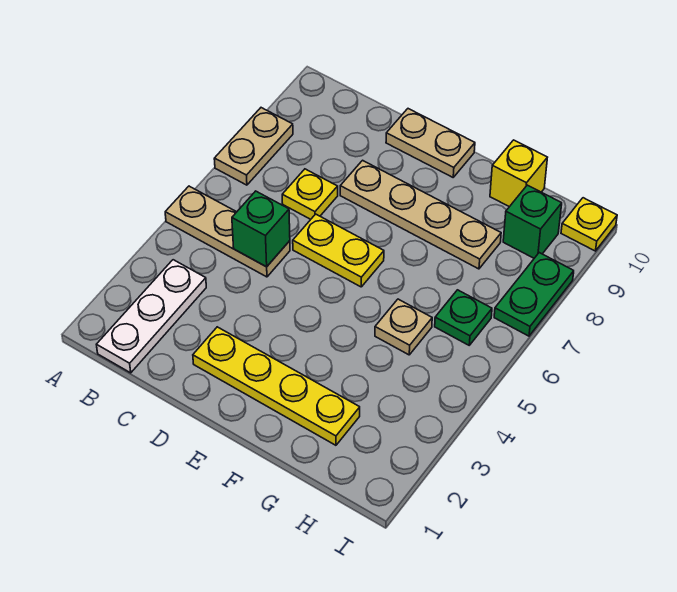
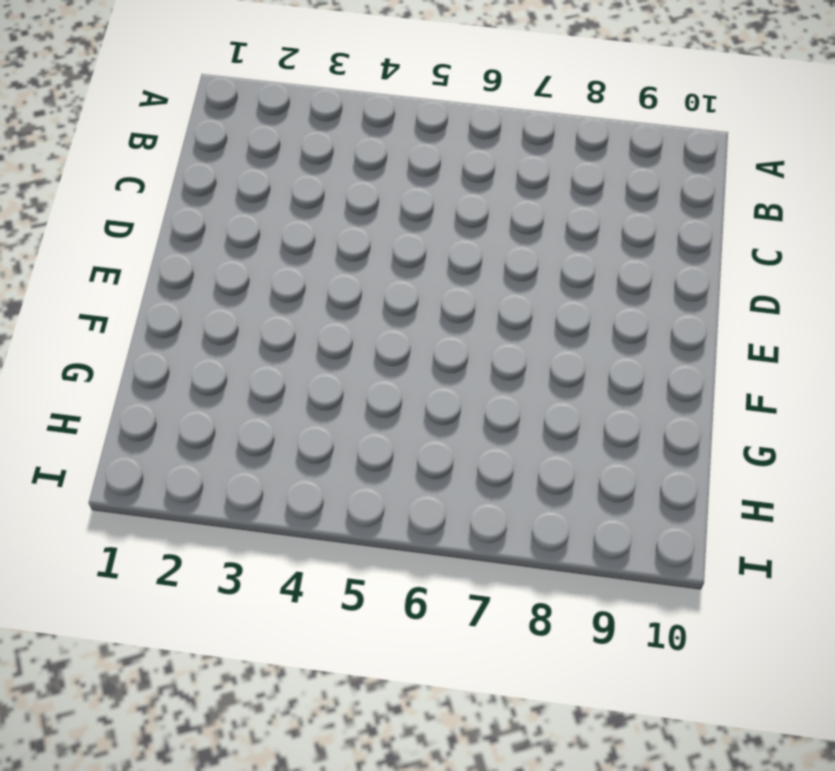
none -> tan 1x3 plate [165,186,290,277]
none -> tan 1x2 plate [214,108,293,185]
none -> white 1x3 plate [96,260,206,373]

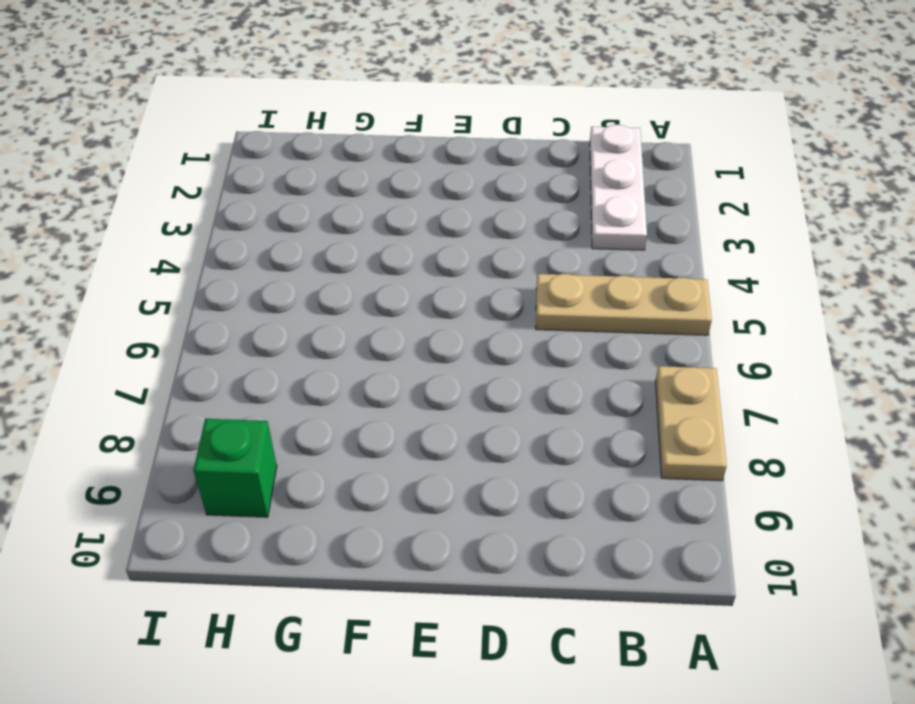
none -> yellow 1x1 plate [282,169,338,219]
none -> yellow 1x4 plate [193,327,360,445]
none -> yellow 1x2 plate [293,214,384,287]

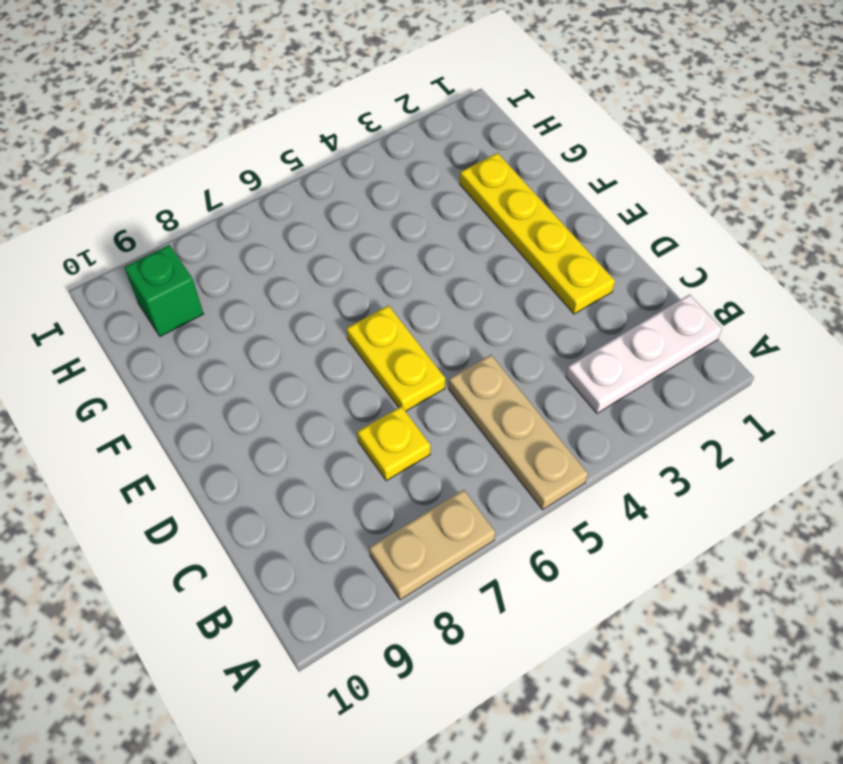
none -> tan 1x4 plate [340,160,501,269]
none -> tan 1x2 plate [386,109,475,177]
none -> tan 1x1 plate [375,299,432,355]

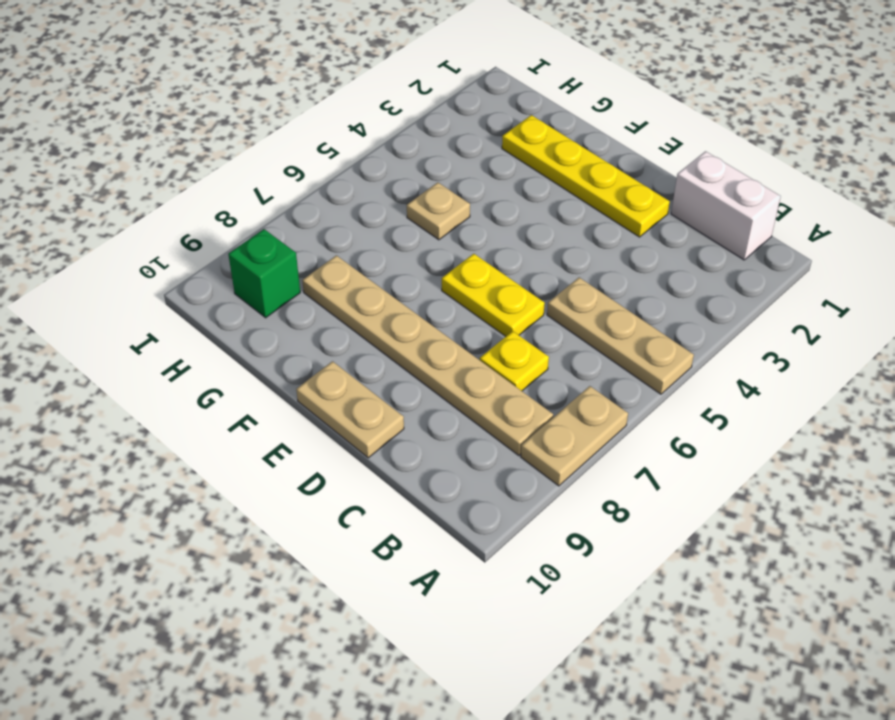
white 1x2 brick [671,151,781,260] -> white 1x3 plate [96,260,206,373]
tan 1x6 plate [302,256,553,456] -> tan 1x4 plate [340,160,501,269]
none -> yellow 1x1 brick [490,140,547,207]
none -> green 1x1 plate [435,290,492,345]
none -> green 1x2 plate [494,253,574,336]

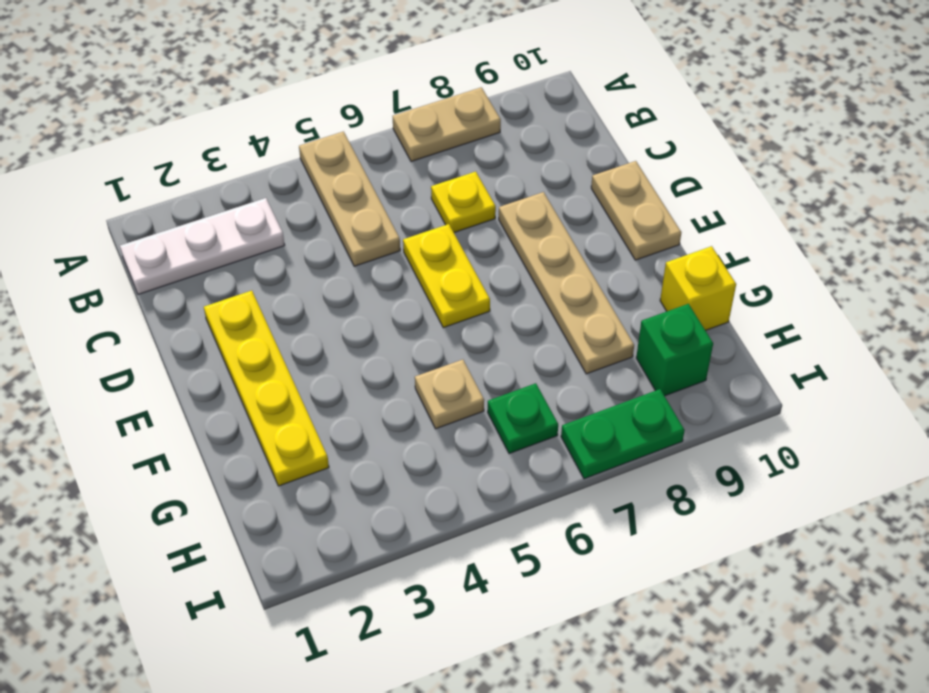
none -> yellow 1x1 plate [561,198,617,251]
none -> green 1x1 brick [232,191,290,267]

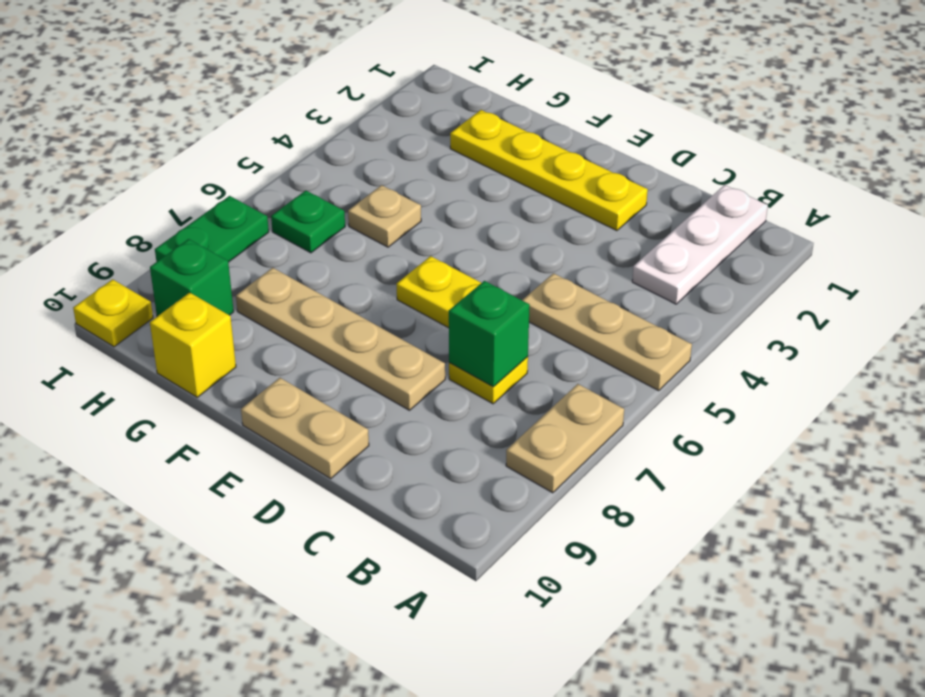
green 1x1 brick [449,281,530,387] -> green 1x1 brick moved to [232,191,290,267]

